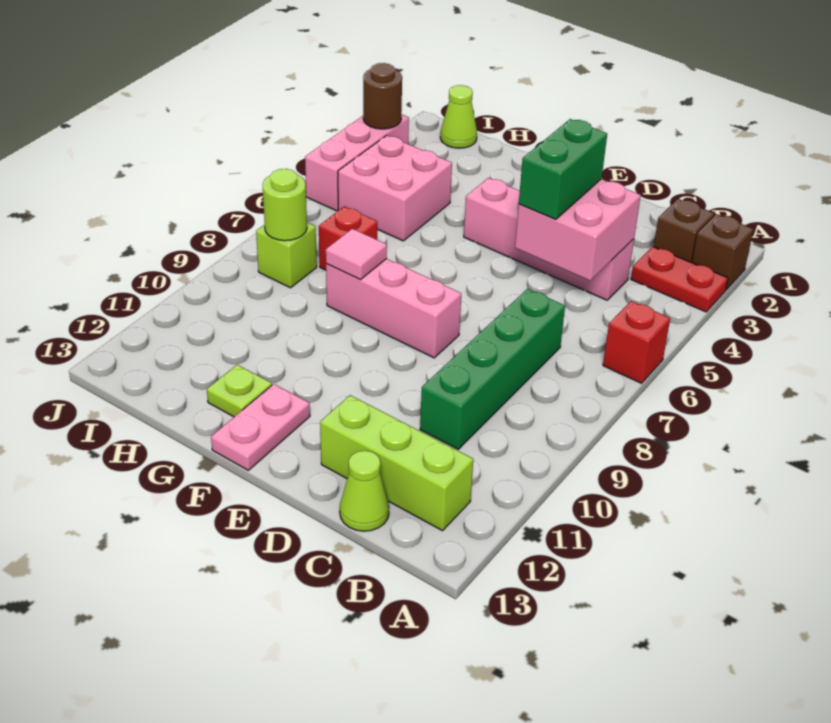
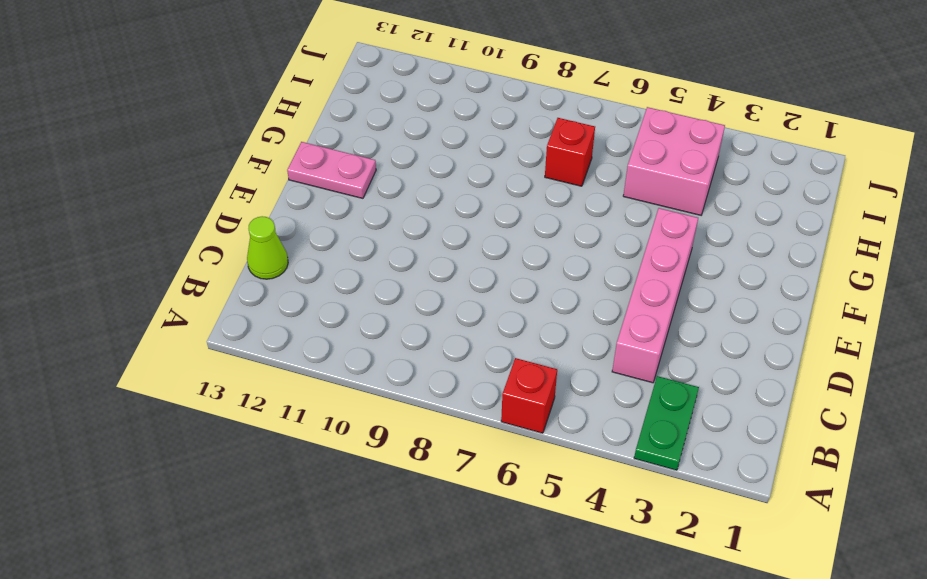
green 1x2 plate [634,376,699,470] -> red 1x2 plate [631,247,728,312]
none -> brown 1x1 brick [692,214,754,290]
none -> brown 1x1 brick [654,199,714,262]
none -> lime 1x3 brick [320,395,473,531]

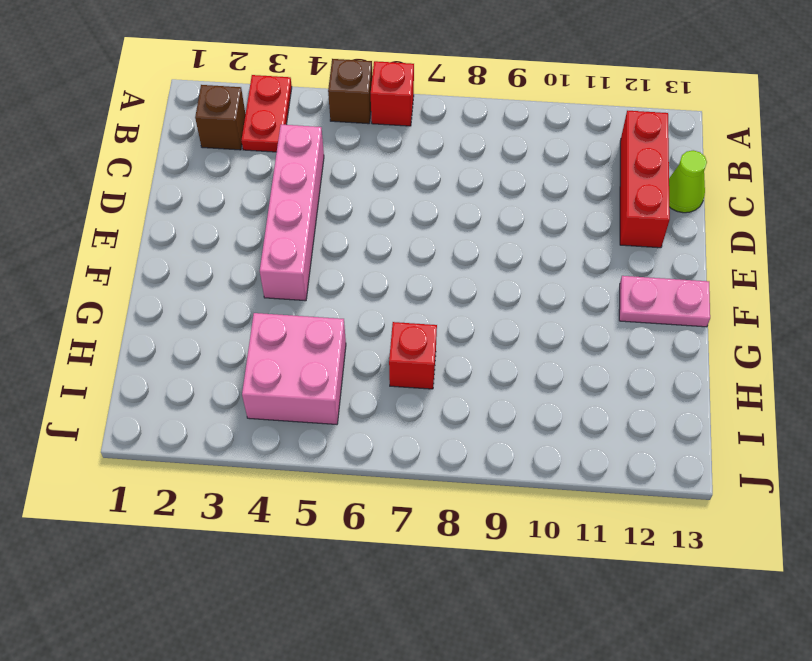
brown 1x1 brick [328,59,372,124] -> brown 1x1 brick moved to [692,214,754,290]
red 1x3 brick [620,111,670,248] -> lime 1x3 brick [320,395,473,531]
none -> green 1x4 brick [420,289,565,449]
none -> pink 1x3 brick [326,259,461,358]
none -> lime 1x1 plate [207,365,272,417]

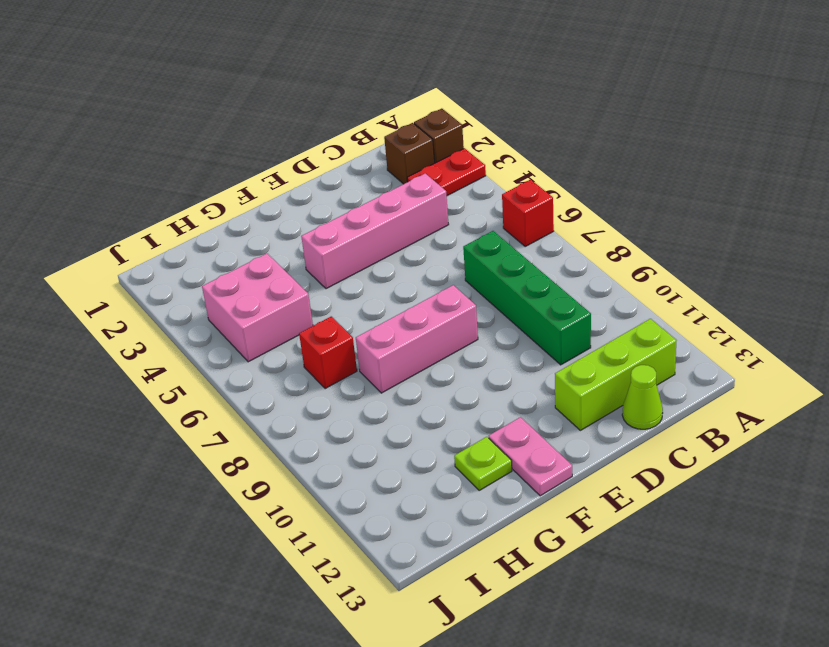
none -> lime 1x1 cone [440,85,477,148]
none -> lime 1x1 brick [256,222,317,288]
none -> pink 1x3 brick [305,114,409,211]

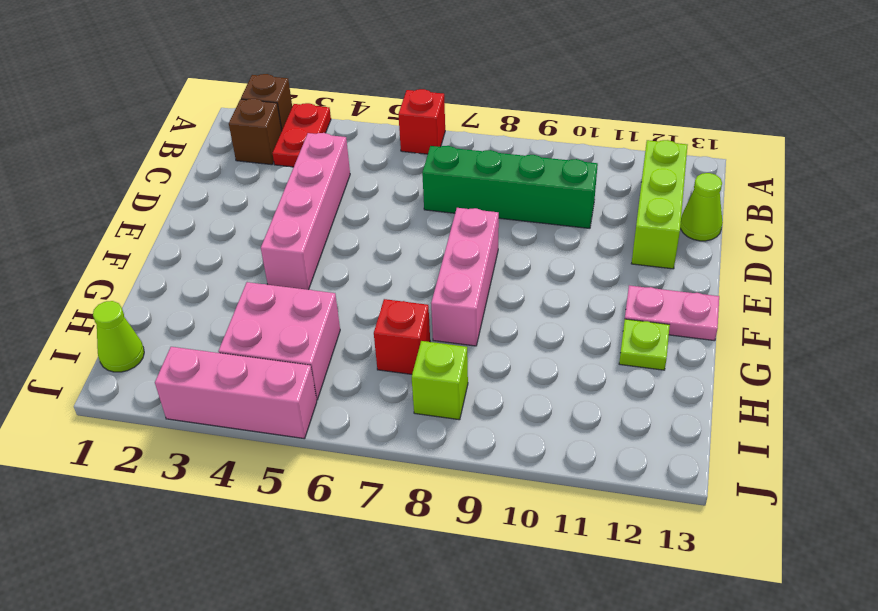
none -> pink 2x2 brick [515,179,641,281]
none -> pink 1x1 tile [326,229,387,279]
none -> lime 1x1 round brick [263,169,307,241]

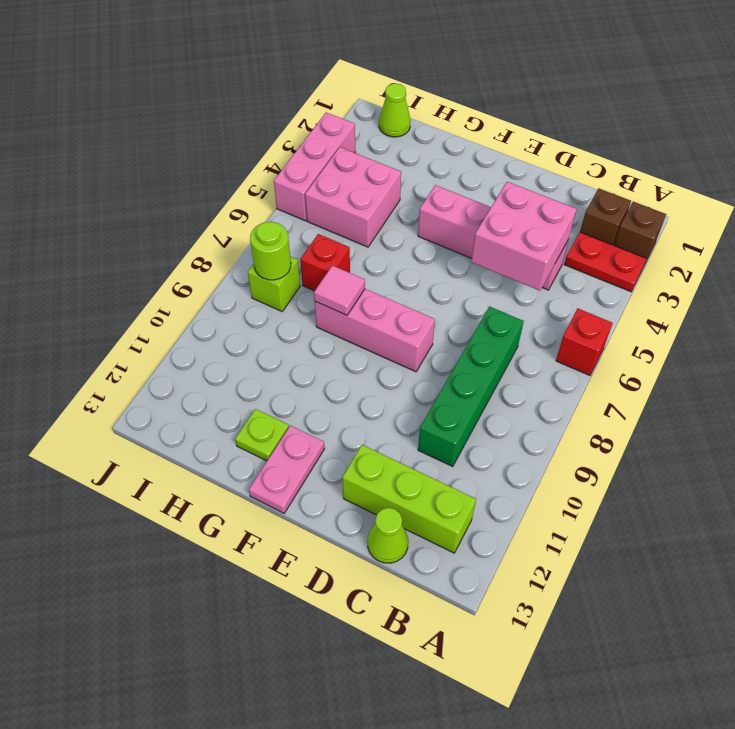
none -> brown 1x1 round brick [363,63,402,129]
none -> green 1x2 brick [519,119,607,219]

